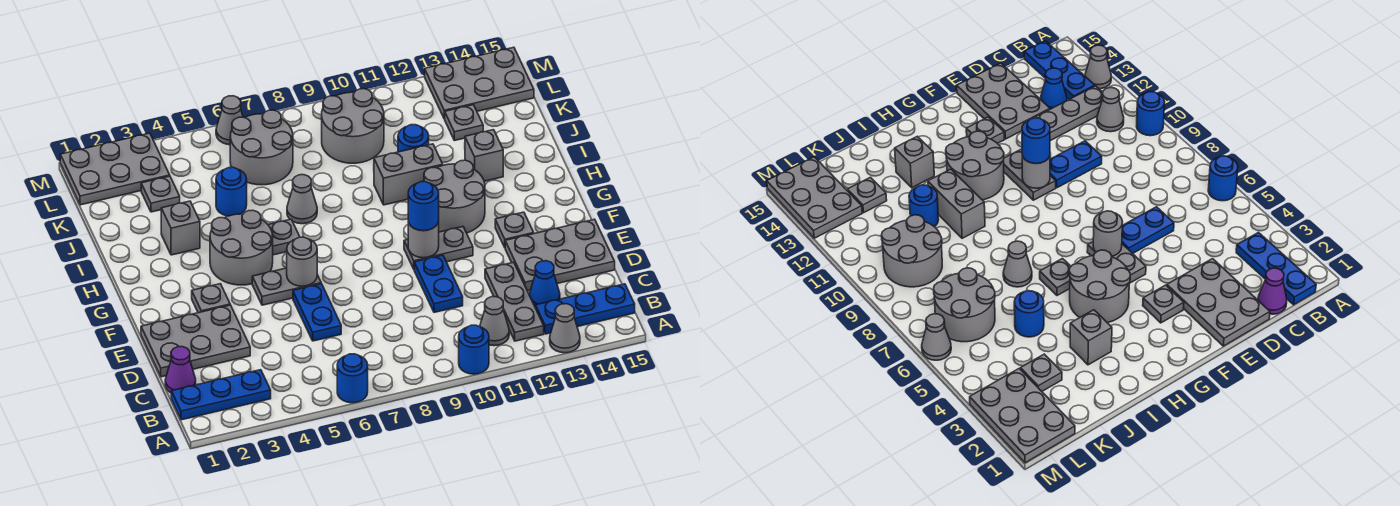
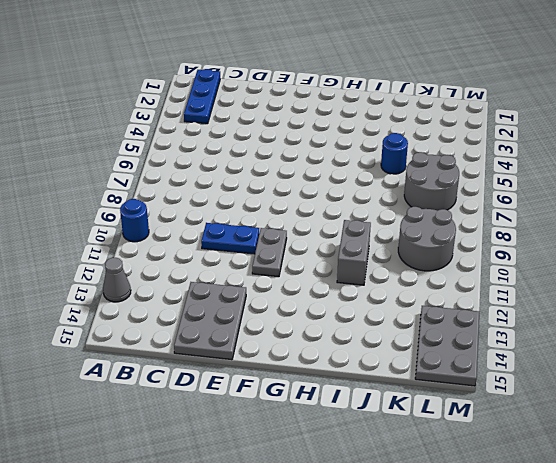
none -> blue 1x1 round brick [337,354,368,403]
none -> grey 1x1 cone [480,297,509,346]
none -> grey 1x3 plate [485,262,544,341]
none -> blue 1x3 plate [536,284,635,334]

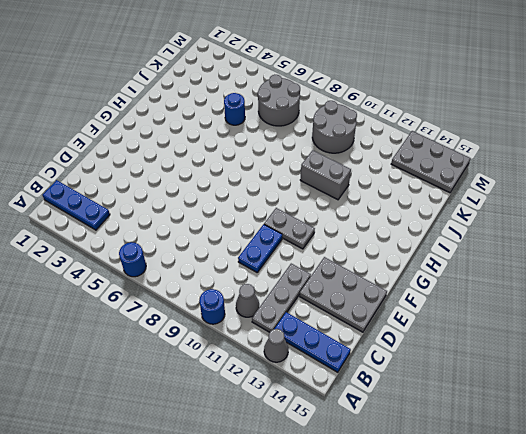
none -> purple 1x1 cone [165,347,196,393]
none -> blue 1x1 cone [529,261,560,308]
none -> grey 2x3 plate [141,305,250,377]
none -> blue 1x2 plate [293,284,341,341]

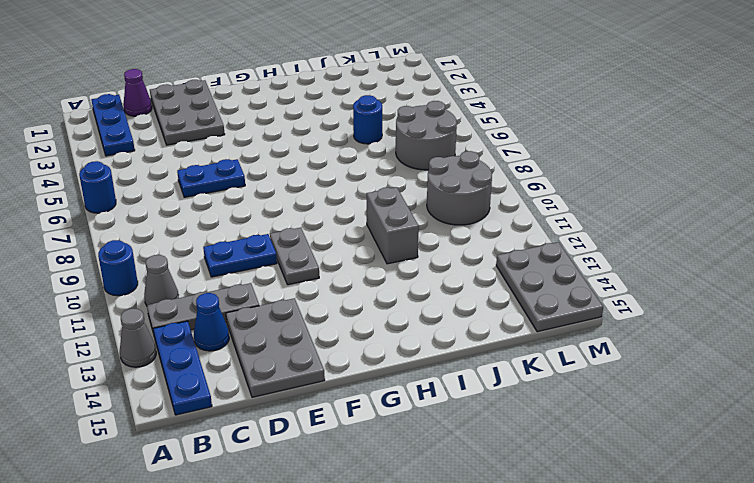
none -> grey 1x1 plate [192,284,230,313]
none -> grey 1x2 plate [252,268,321,305]
none -> grey 1x1 plate [495,212,534,247]
none -> grey 2x2 round brick [210,210,273,285]

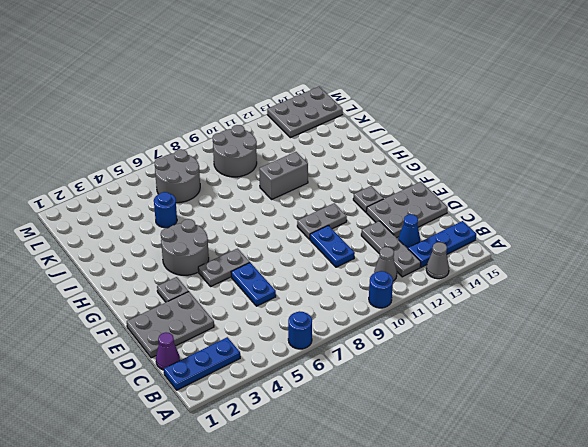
none -> grey 2x2 round brick [423,160,485,233]
none -> grey 1x1 plate [269,219,300,255]
none -> grey 1x1 brick [161,201,200,255]
none -> grey 1x1 cone [287,175,317,224]

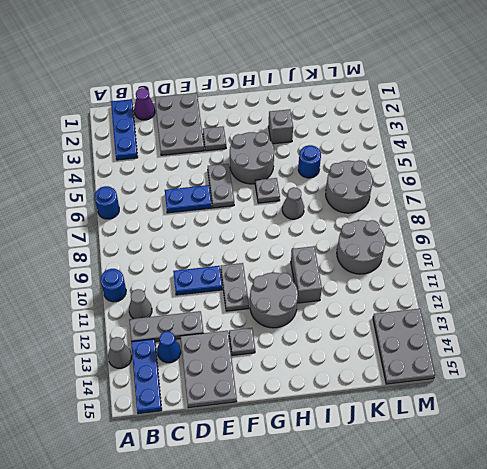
none -> grey 1x1 brick [465,130,503,181]
none -> blue 1x1 round brick [398,125,429,152]
none -> grey 1x1 plate [141,176,180,212]
none -> grey 1x1 plate [445,105,483,141]

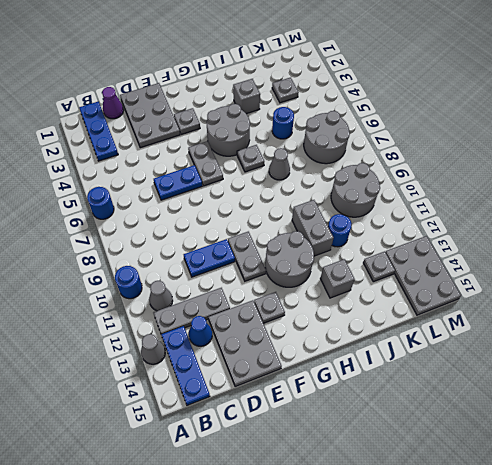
none -> grey 2x3 plate [60,133,170,205]
none -> grey 1x1 cone [216,96,243,145]
none -> grey 1x1 round brick [287,237,317,286]
none -> grey 1x1 round brick [408,221,439,258]

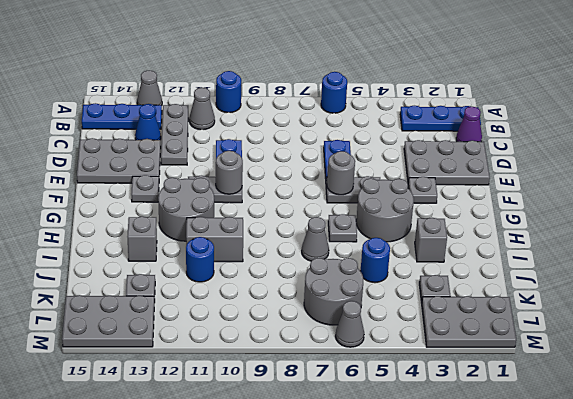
none -> grey 2x2 round brick [322,89,384,163]
none -> blue 1x1 round brick [408,182,439,231]

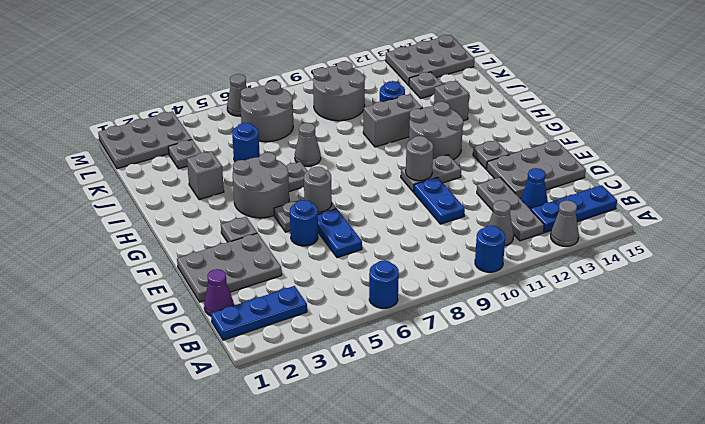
blue 1x1 round brick [290,200,318,246] -> blue 1x1 round brick moved to [408,182,439,231]

